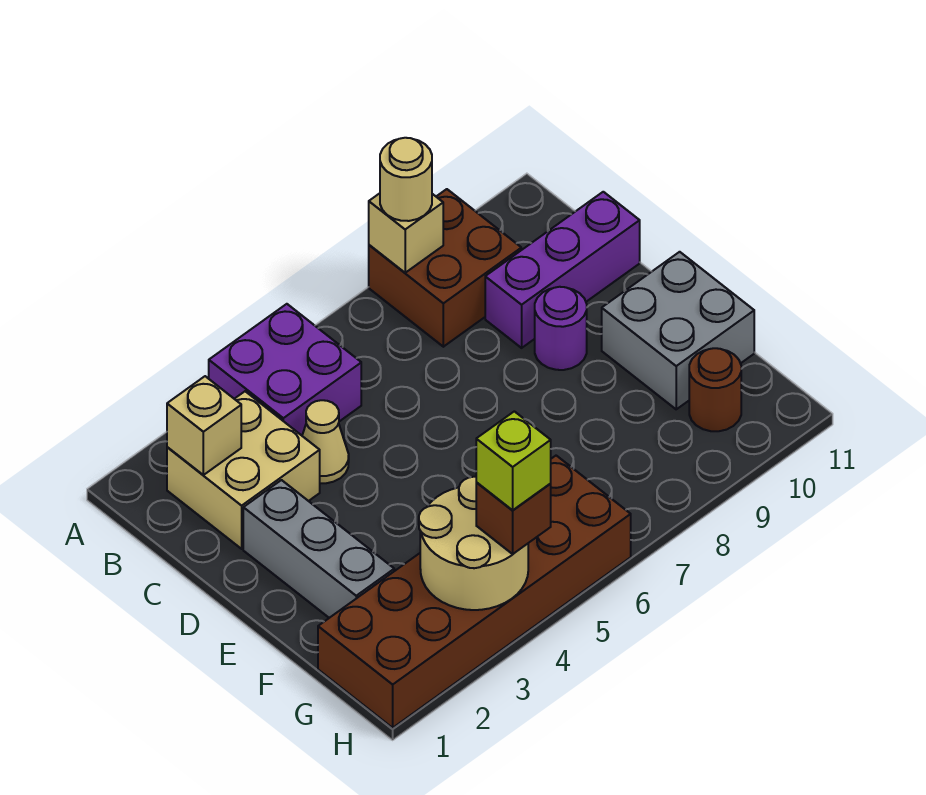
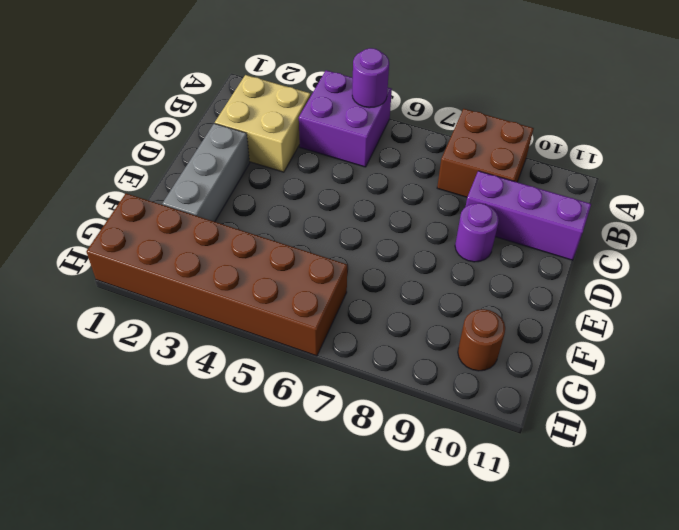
purple 1x1 round brick [352,48,389,108] -> none
none -> tan 1x1 cone [302,400,349,483]
none -> grey 2x2 brick [602,252,754,409]
none -> tan 1x1 brick [369,193,443,273]

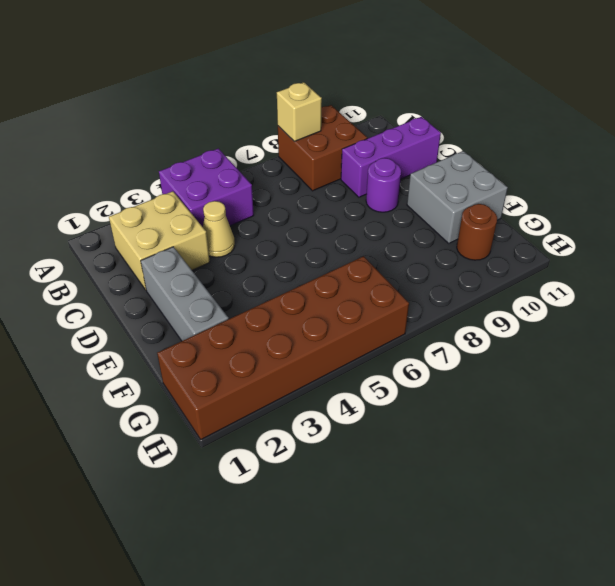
none -> tan 1x1 brick [167,376,241,475]
none -> tan 2x2 round brick [419,477,528,610]
none -> tan 1x1 round brick [380,138,432,221]

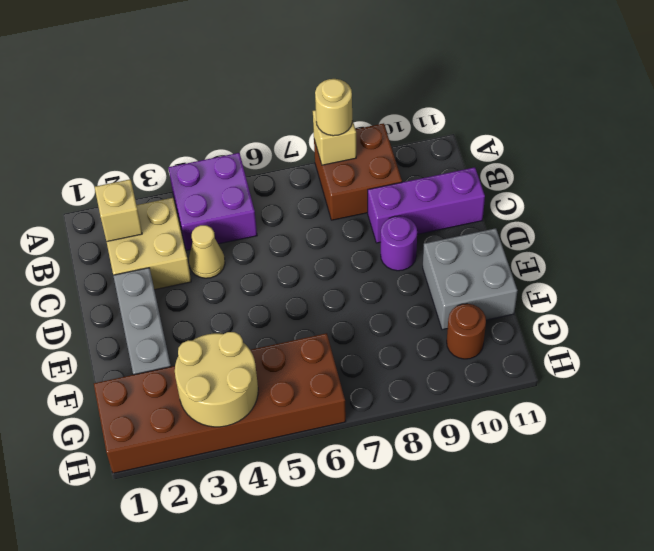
none -> brown 1x1 brick [476,483,551,554]
none -> lime 1x1 brick [476,411,551,510]

